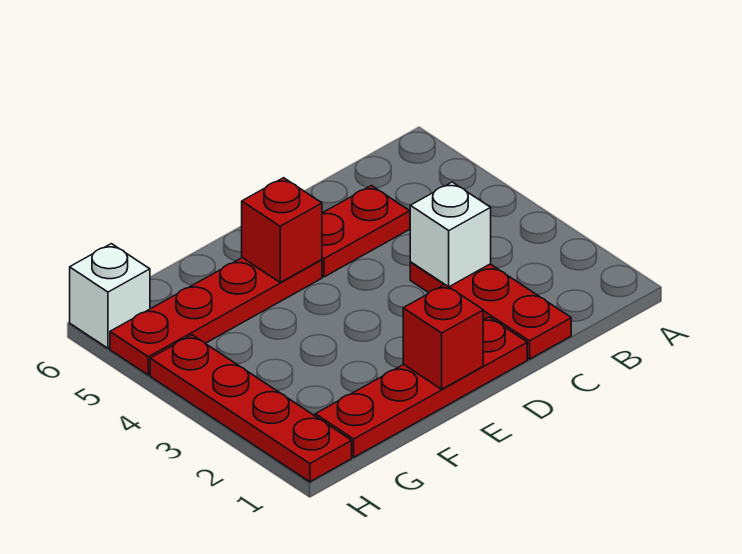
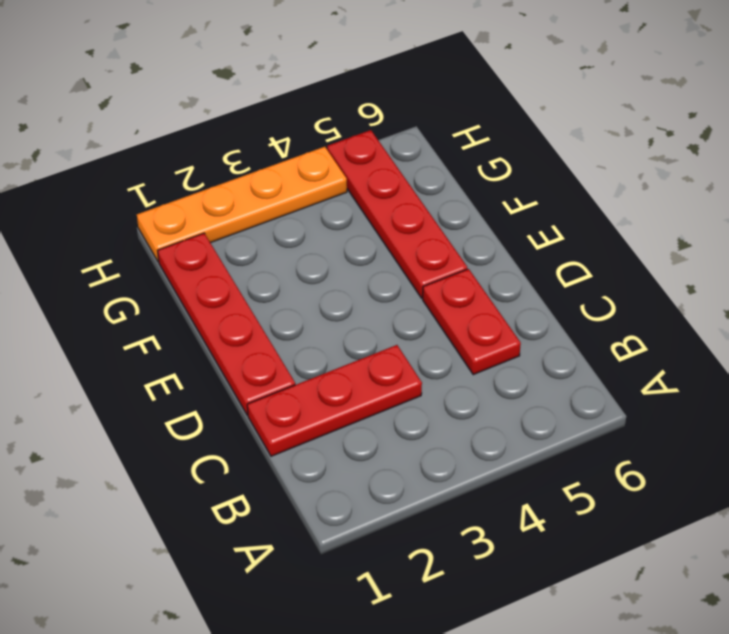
orange 1x4 plate [137,147,347,262] -> red 1x4 plate [150,335,352,482]
none -> white 1x1 brick [70,244,150,348]
none -> white 1x1 brick [410,182,491,287]

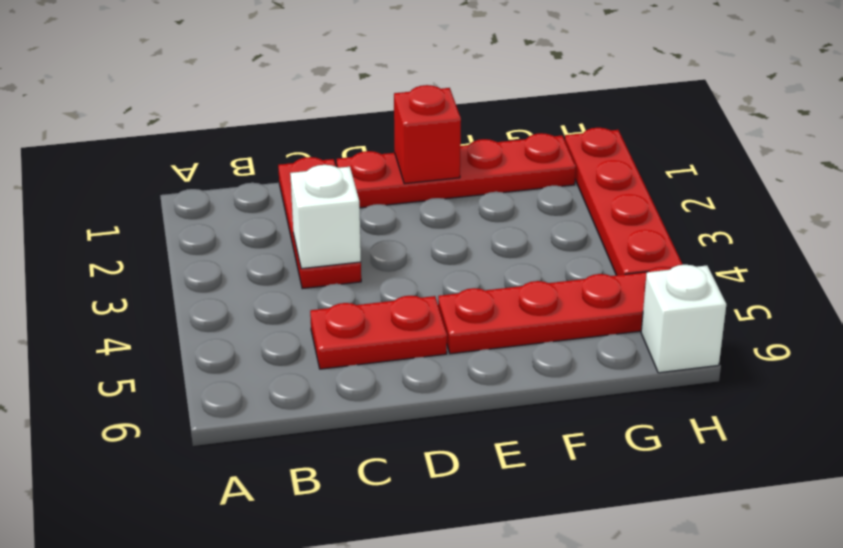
none -> red 1x1 brick [242,178,322,282]

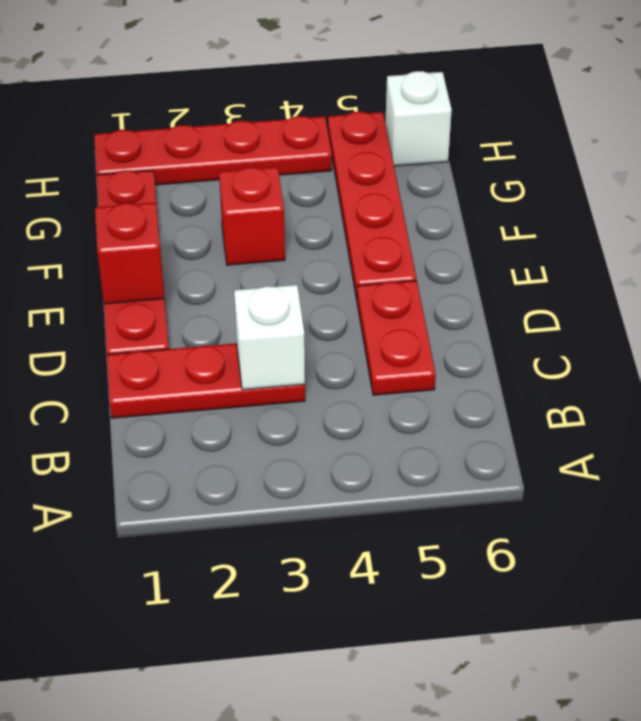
red 1x1 brick [219,167,285,265] -> red 1x1 brick moved to [242,178,322,282]

